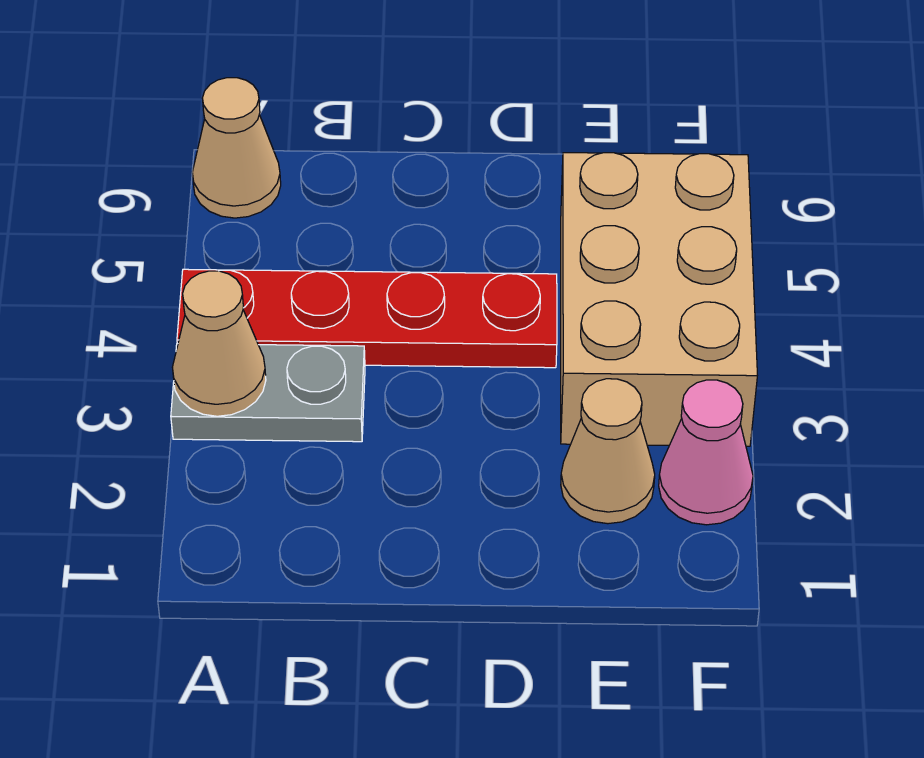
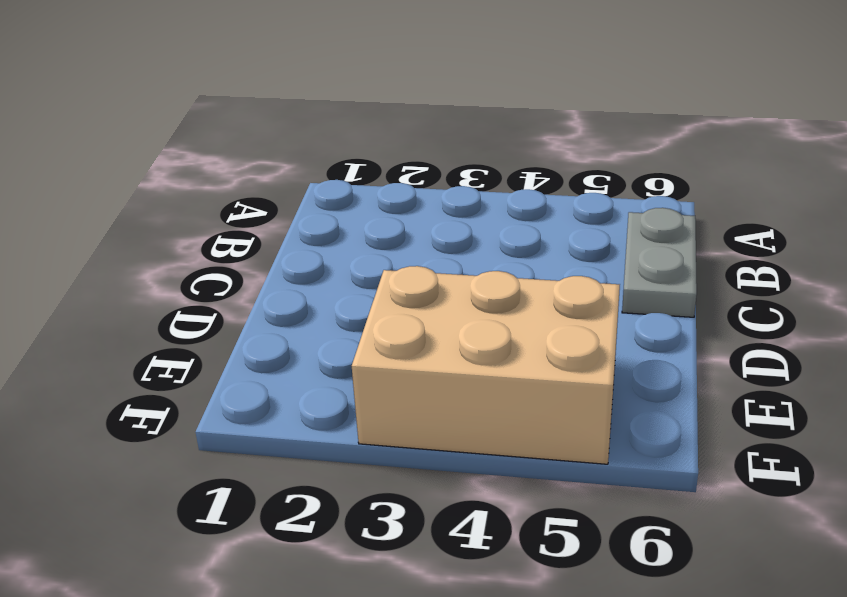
grey 1x2 plate [622,208,697,317] -> grey 1x2 plate moved to [171,344,365,442]
none -> red 1x4 plate [177,269,557,368]
none -> tan 1x1 cone [192,78,281,218]

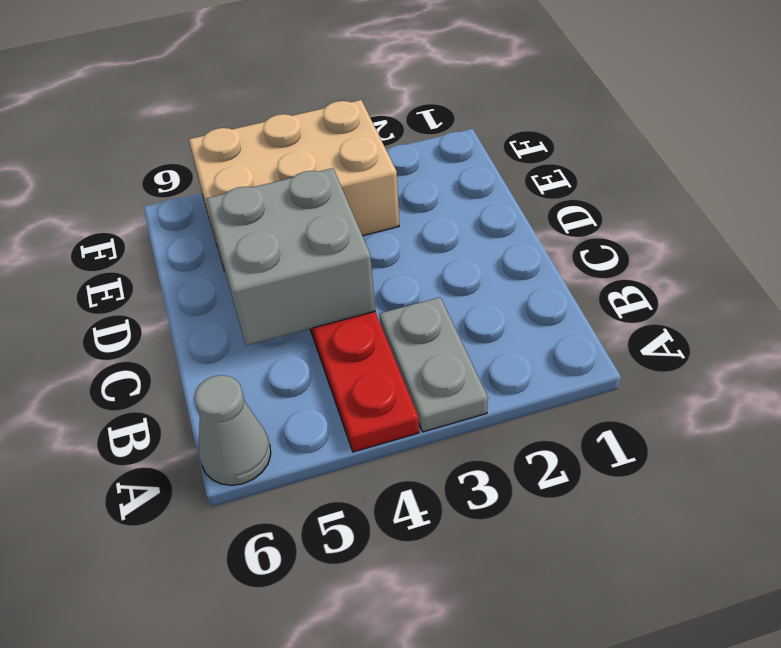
grey 1x1 cone [194,375,271,485] -> tan 1x1 cone [192,78,281,218]
grey 2x2 brick [206,168,375,345] -> none
none -> tan 1x1 cone [561,379,655,524]
none -> pink 1x1 cone [659,380,753,525]

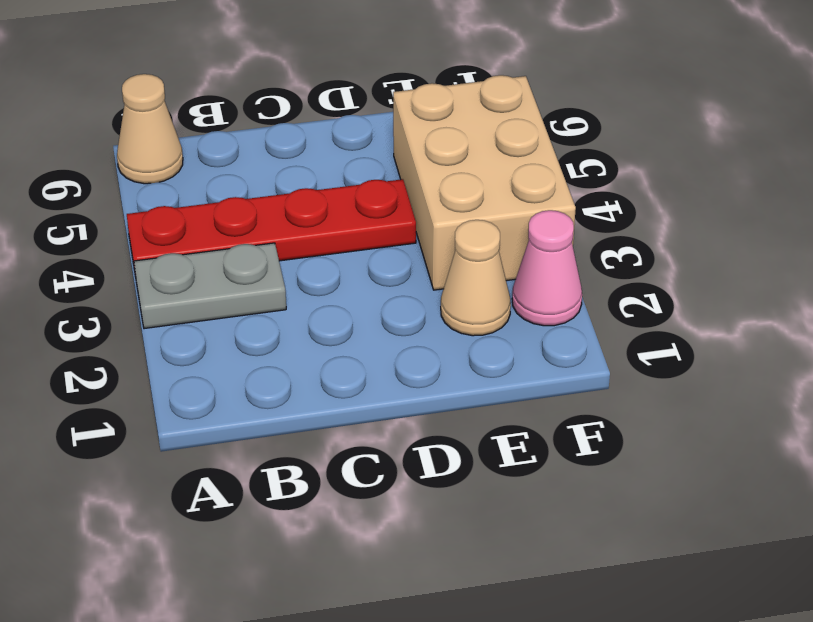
none -> tan 1x1 cone [172,271,266,416]

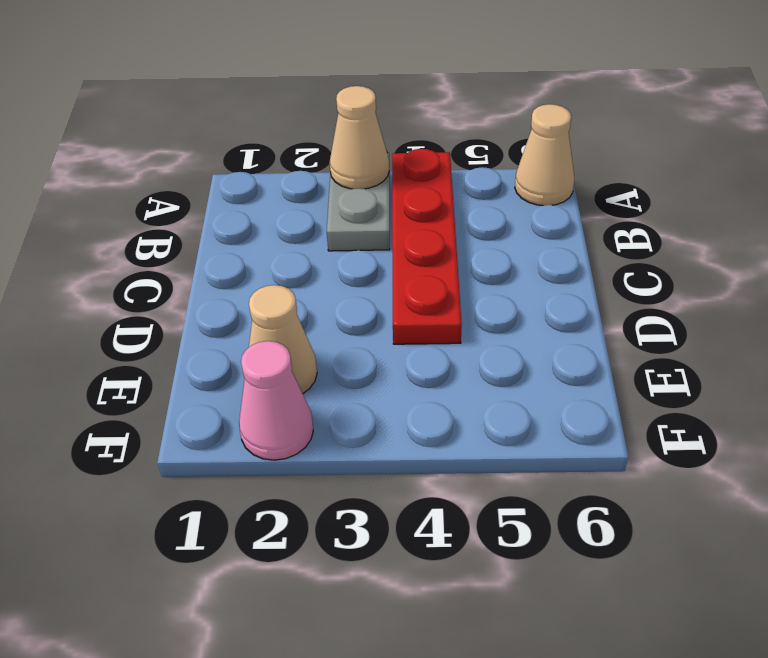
none -> tan 2x3 brick [561,153,757,446]

